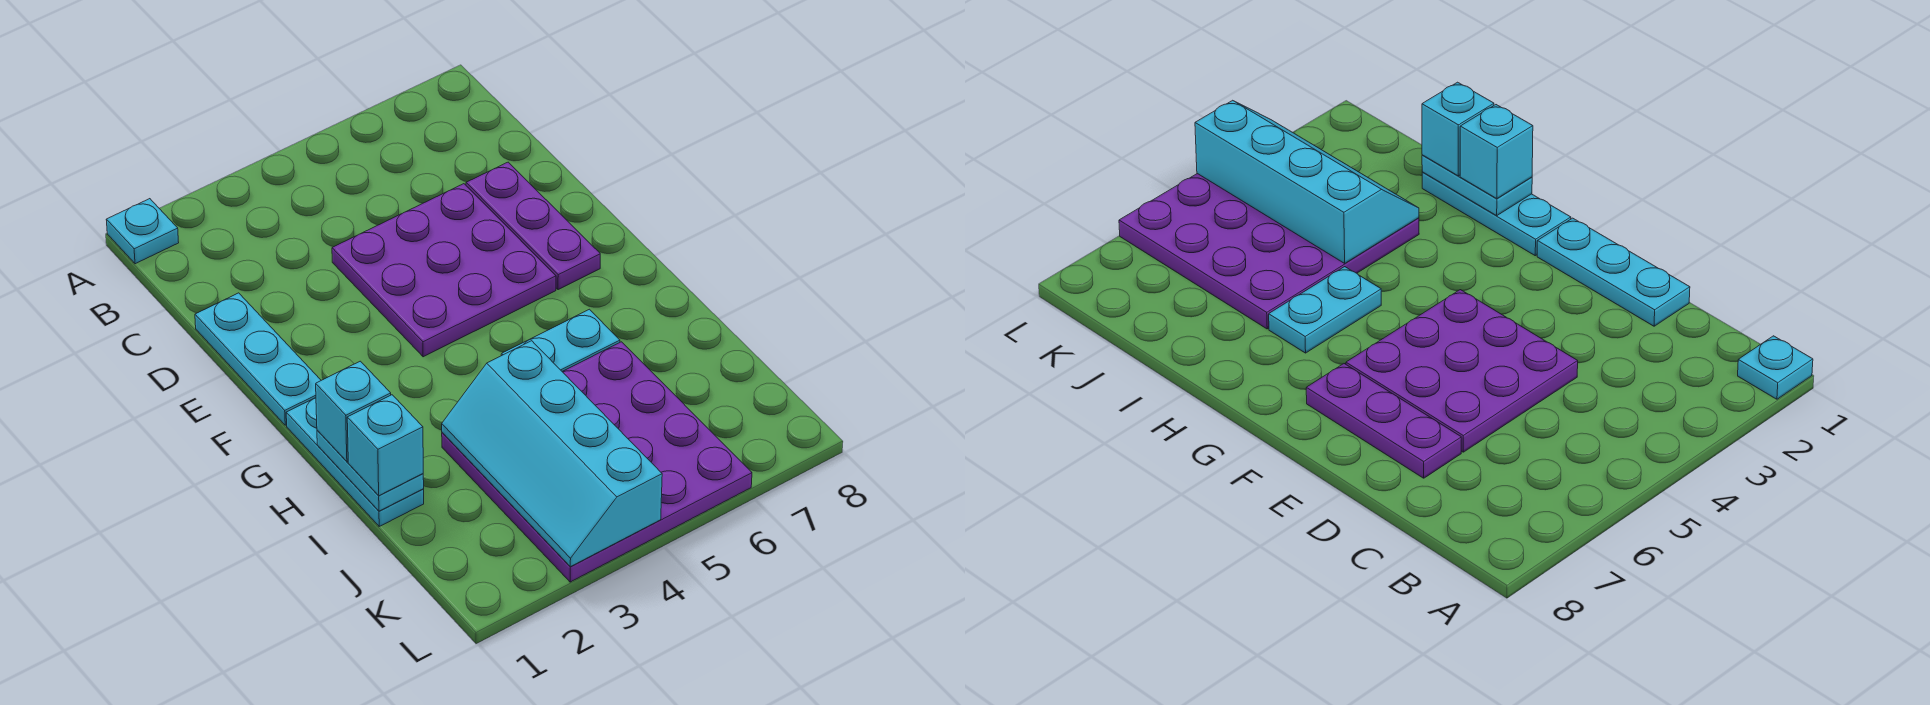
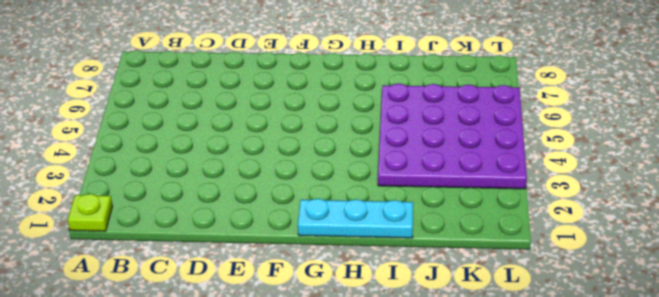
lime 1x1 plate [68,194,112,231] -> cyan 1x1 plate [106,199,179,264]
none -> cyan 1x3 plate [195,293,321,425]
none -> purple 3x3 plate [332,184,556,357]

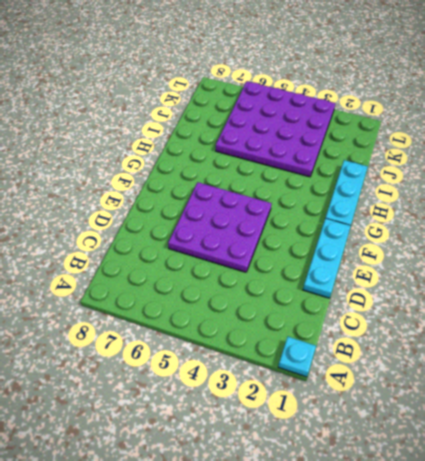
none -> purple 1x3 plate [466,162,600,290]
none -> cyan 1x2 plate [501,309,620,371]

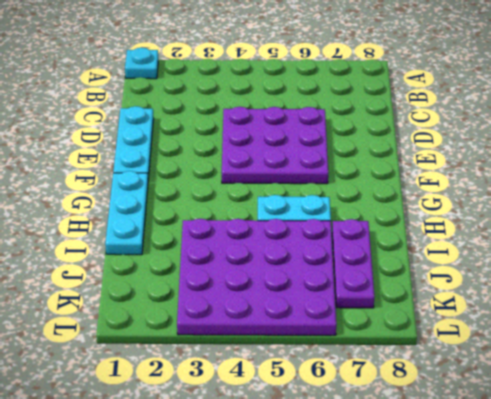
purple 1x3 plate [332,219,374,308] -> purple 1x3 plate moved to [466,162,600,290]
none -> cyan 1x2 plate [317,430,424,511]
none -> cyan 2x4 slope [442,341,662,567]

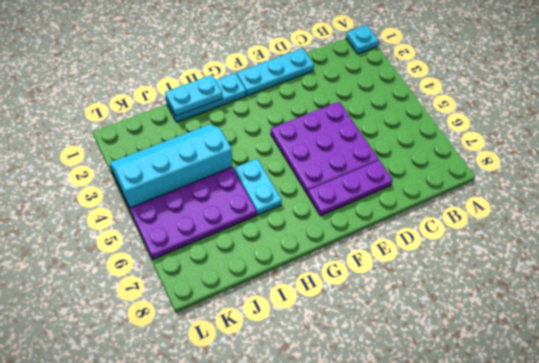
none -> cyan 1x1 brick [316,361,391,462]
none -> cyan 1x1 brick [347,395,423,496]

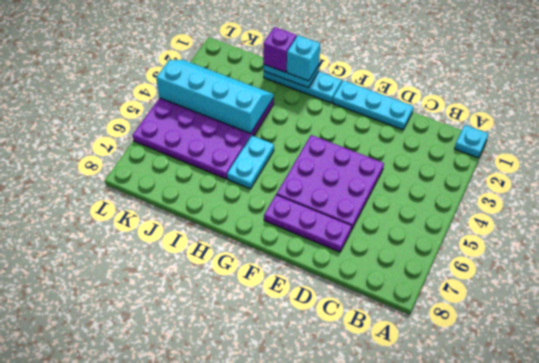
purple 1x1 brick [263,27,297,72] -> cyan 1x1 brick [347,395,423,496]

